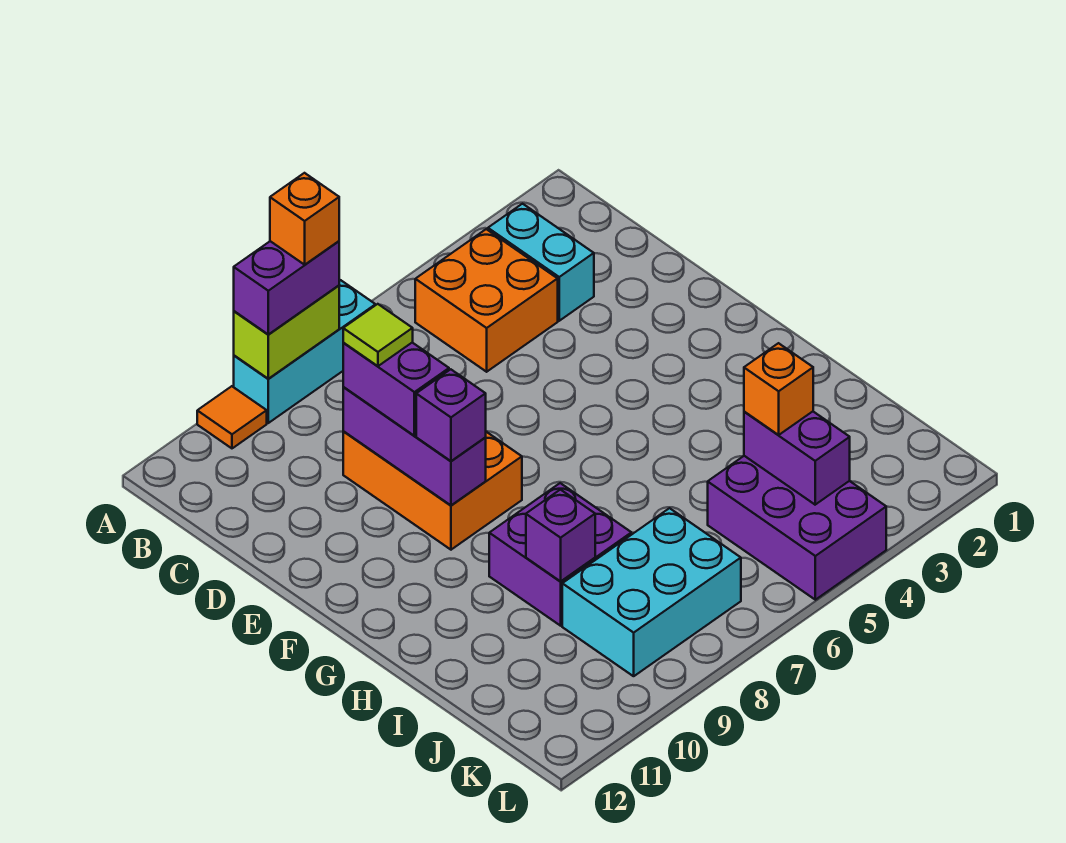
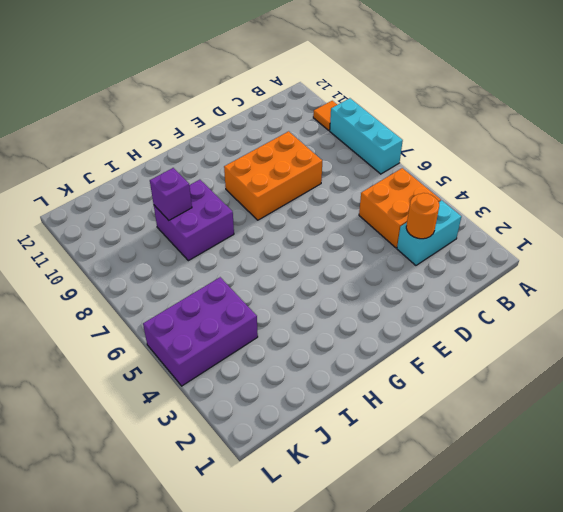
orange 1x1 round brick [406,193,439,239] -> none
none -> cyan 2x3 brick [562,508,741,676]
none -> lime 1x2 brick [234,286,339,379]
none -> purple 1x3 brick [343,387,486,505]

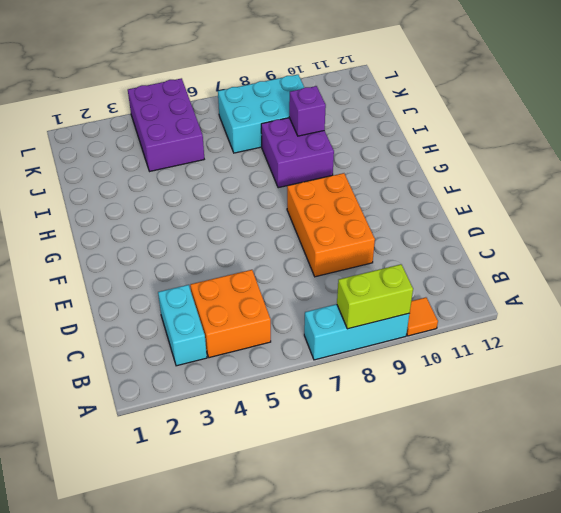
none -> purple 1x3 brick [343,387,486,505]
none -> purple 1x2 brick [744,412,850,505]
none -> purple 1x2 brick [234,241,339,334]

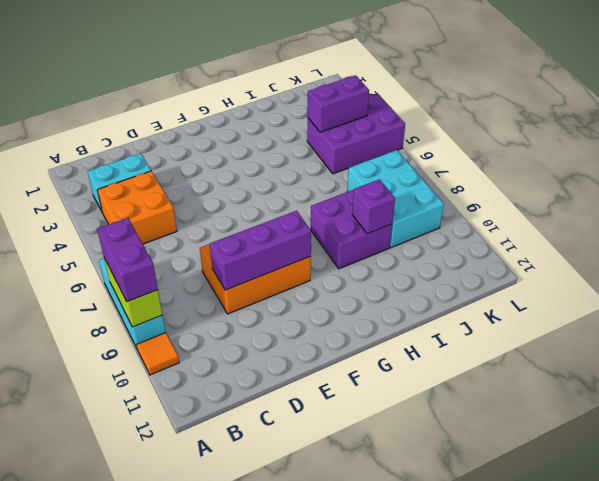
none -> purple 1x2 brick [343,343,449,436]
none -> purple 1x1 brick [416,369,486,461]
none -> orange 1x1 brick [744,343,813,435]

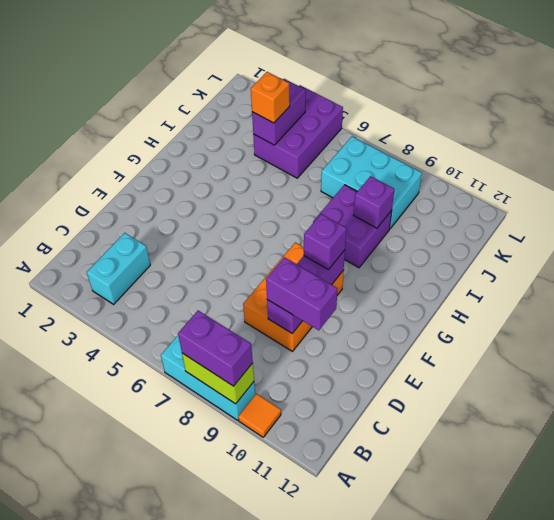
purple 1x2 brick [266,257,338,330] -> purple 1x2 brick turned to [343,343,449,436]
none -> orange 2x2 brick [415,229,558,372]
none -> orange 1x1 brick [270,173,339,265]
none -> lime 1x1 tile [343,304,413,366]

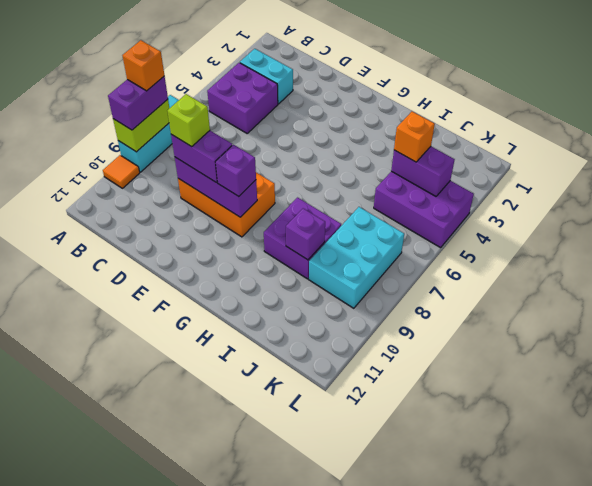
purple 2x2 brick [207,63,278,133] -> orange 2x2 brick [415,229,558,372]
lime 1x1 brick [168,94,210,147] -> lime 1x1 tile [343,304,413,366]

